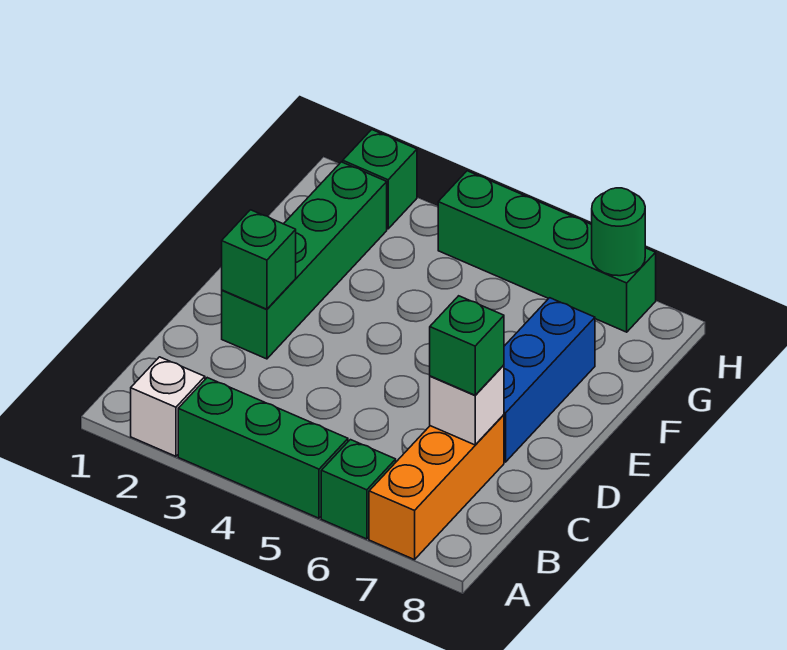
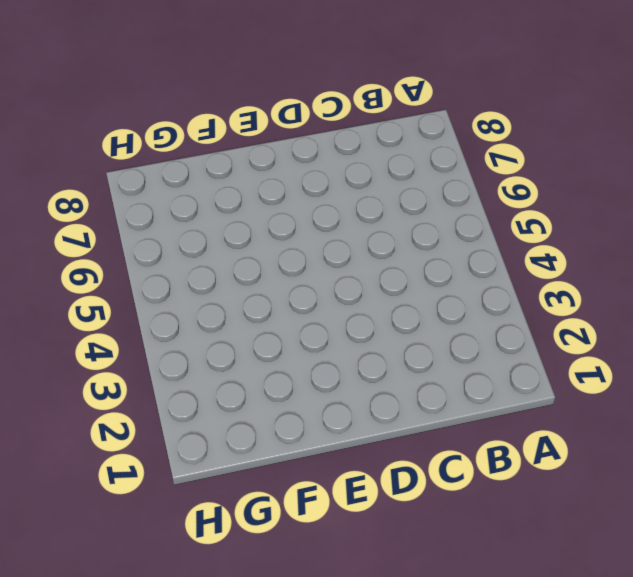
none -> white 1x1 brick [131,357,205,456]
none -> green 1x3 brick [178,378,348,518]
none -> green 1x1 brick [321,440,396,539]

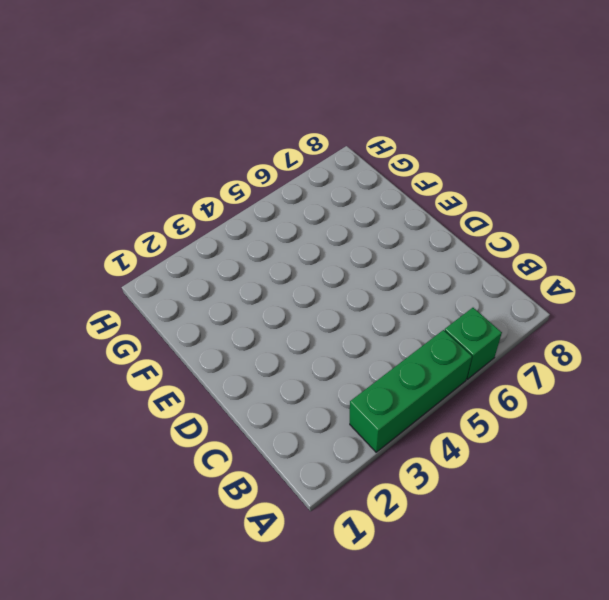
none -> white 1x1 brick [131,357,205,456]
none -> orange 1x3 brick [369,415,504,560]
none -> green 1x4 brick [222,162,387,359]

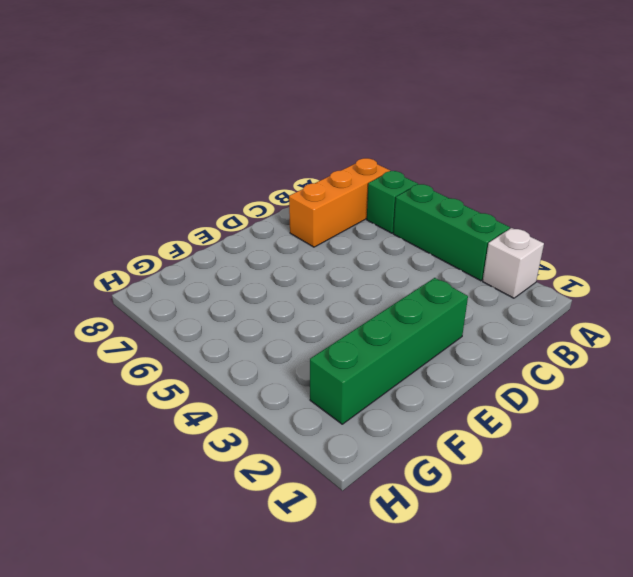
none -> blue 1x3 brick [504,298,595,462]
none -> green 1x1 brick [343,130,417,229]
none -> green 1x4 brick [438,171,656,332]

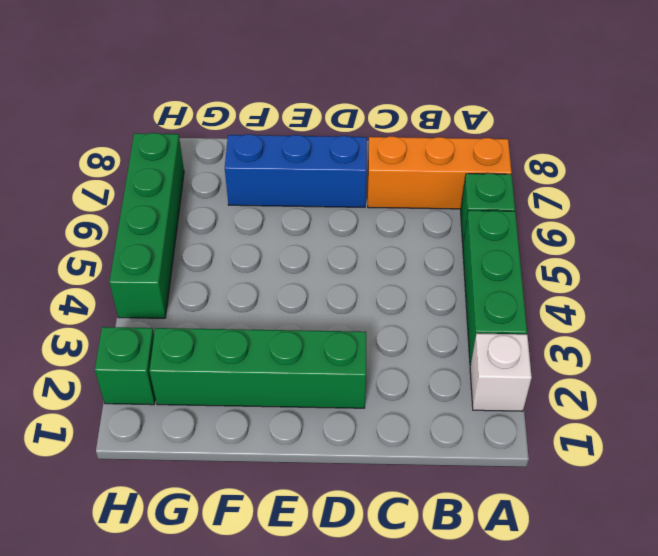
none -> white 1x1 brick [430,365,504,445]
none -> green 1x1 brick [222,210,296,309]
none -> green 1x1 round brick [592,188,645,276]

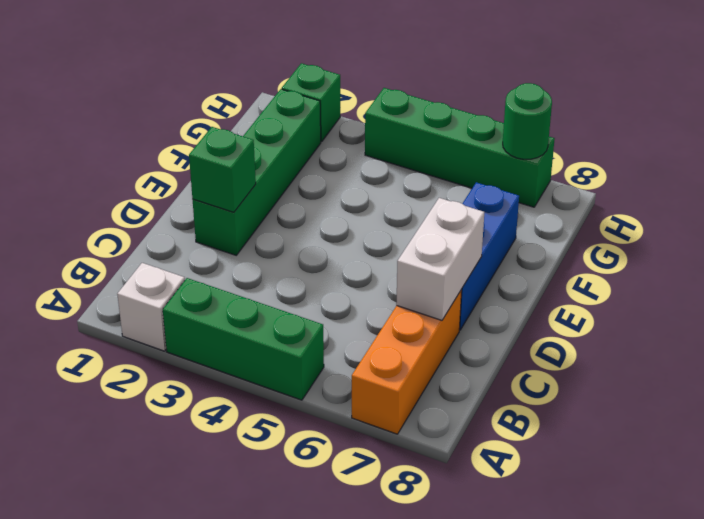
white 1x2 brick [396,198,484,320] -> white 1x1 brick [430,365,504,445]
none -> green 1x1 brick [321,440,396,539]
none -> green 1x1 brick [430,296,504,395]

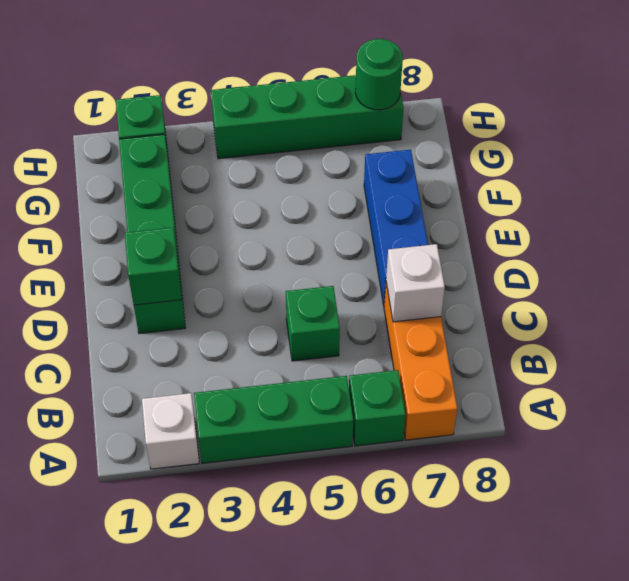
green 1x1 brick [286,286,340,361] -> green 1x1 brick moved to [430,296,504,395]

